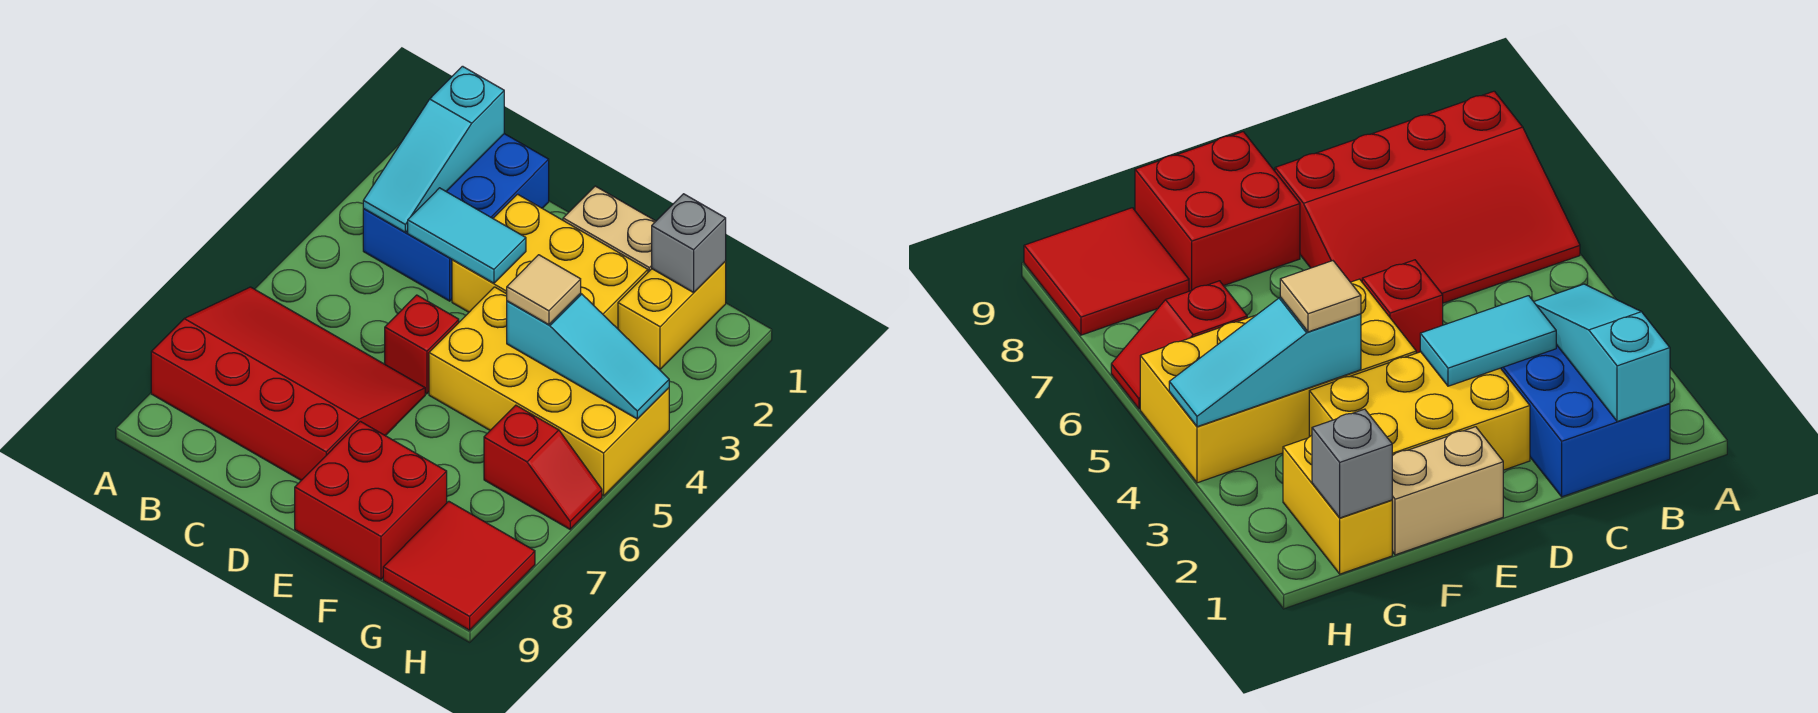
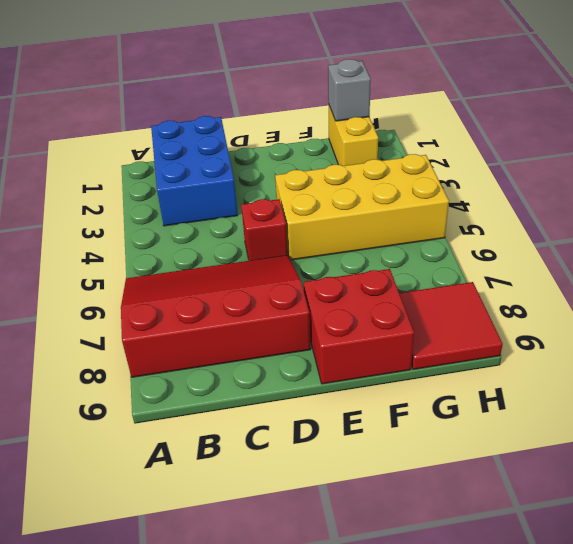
none -> yellow 2x3 brick [452,194,648,329]
none -> tan 1x2 brick [563,186,656,272]
none -> red 1x2 slope [484,405,602,529]

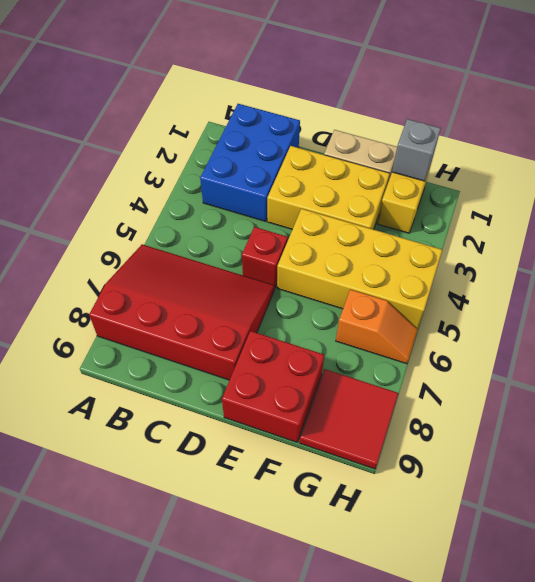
orange 1x2 slope [336,289,418,364] -> red 1x2 slope [484,405,602,529]
none -> cyan 1x3 slope [363,66,504,232]
none -> cyan 1x2 tile [408,188,526,283]
none -> cyan 1x3 slope [507,293,669,419]

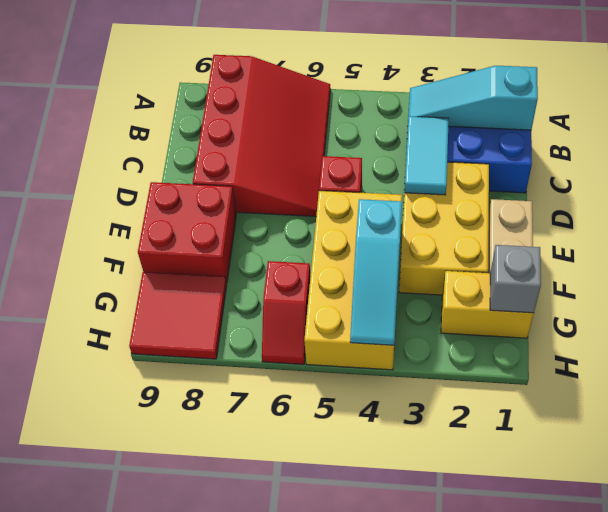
none -> tan 1x1 tile [507,255,581,325]

